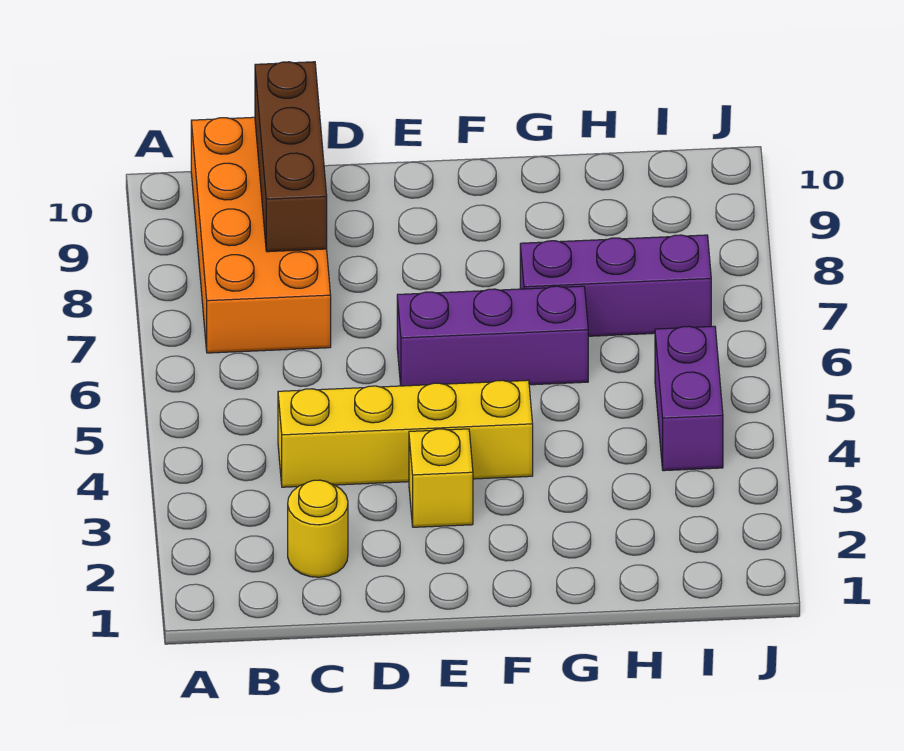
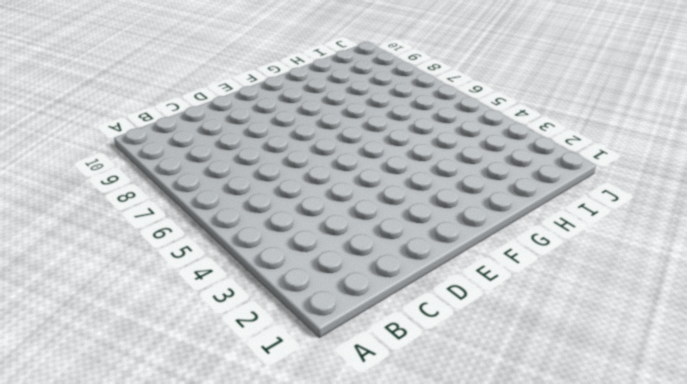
none -> orange 2x4 brick [191,117,331,353]
none -> yellow 1x1 round brick [288,480,348,577]

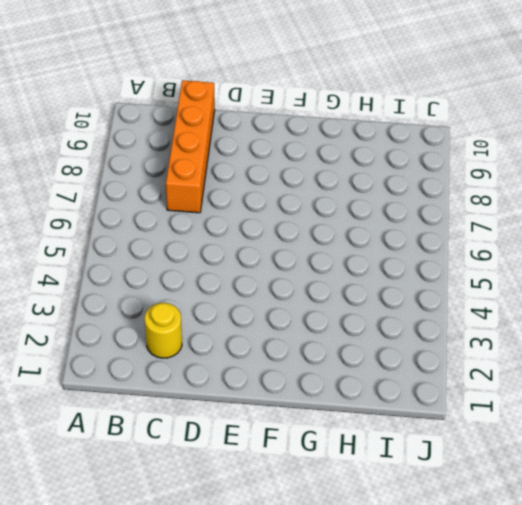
orange 1x4 brick [166,80,215,213] -> orange 2x4 brick [191,117,331,353]
none -> yellow 1x4 brick [278,380,533,487]
none -> yellow 1x1 brick [409,429,473,527]

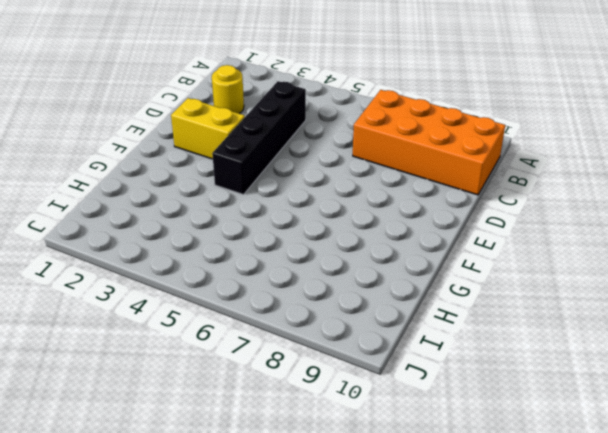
black 1x4 brick [212,81,306,195] -> yellow 1x4 brick [278,380,533,487]
yellow 1x2 brick [171,98,245,159] -> yellow 1x1 brick [409,429,473,527]
none -> purple 1x3 brick [397,286,588,386]
none -> purple 1x3 brick [520,235,711,336]

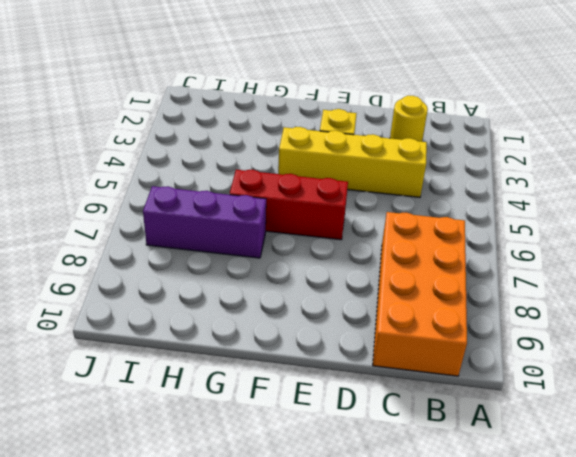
red 1x3 brick [230,170,348,240] -> purple 1x3 brick [397,286,588,386]
none -> purple 1x2 brick [655,326,723,471]
none -> brown 1x3 brick [255,62,327,252]

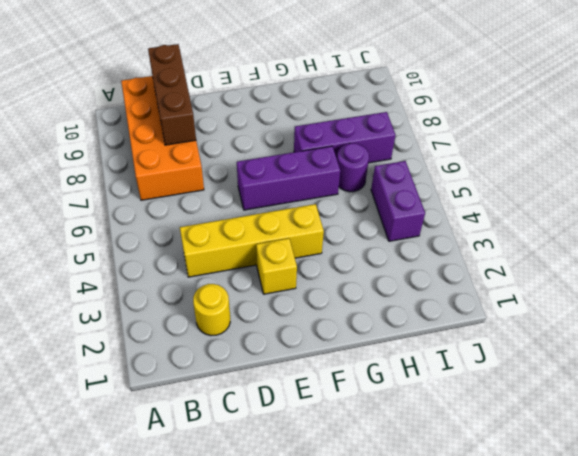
purple 1x1 round brick [337,143,369,192] -> none

